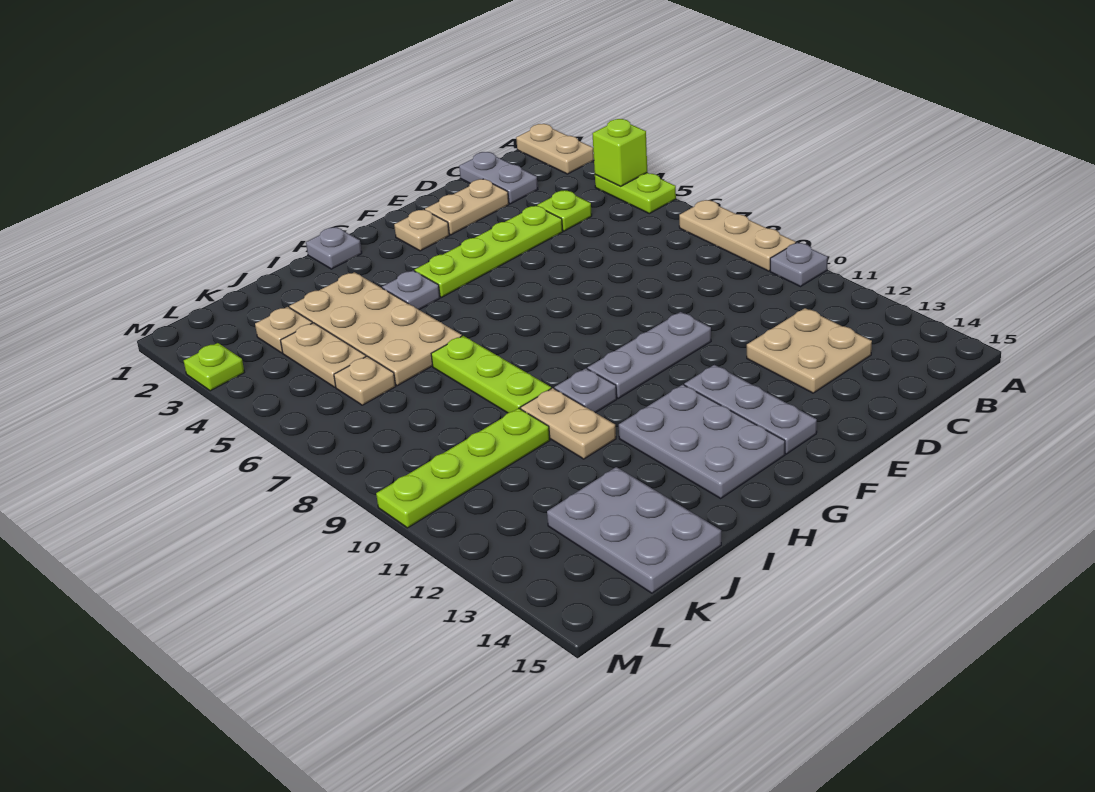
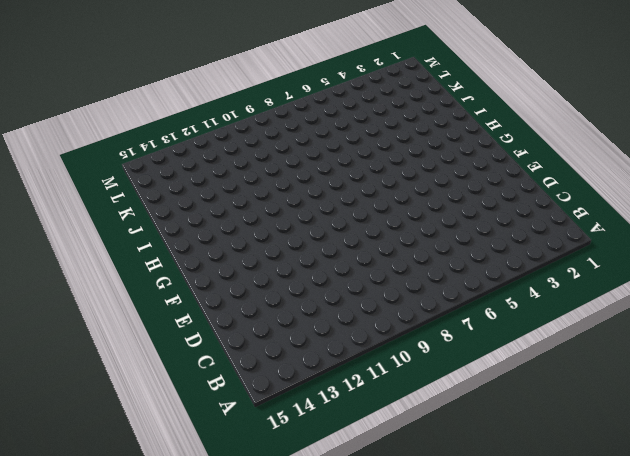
none -> tan 1x2 plate [516,124,594,174]
none -> lime 1x2 plate [595,173,676,214]
none -> tan 1x3 plate [679,200,796,271]

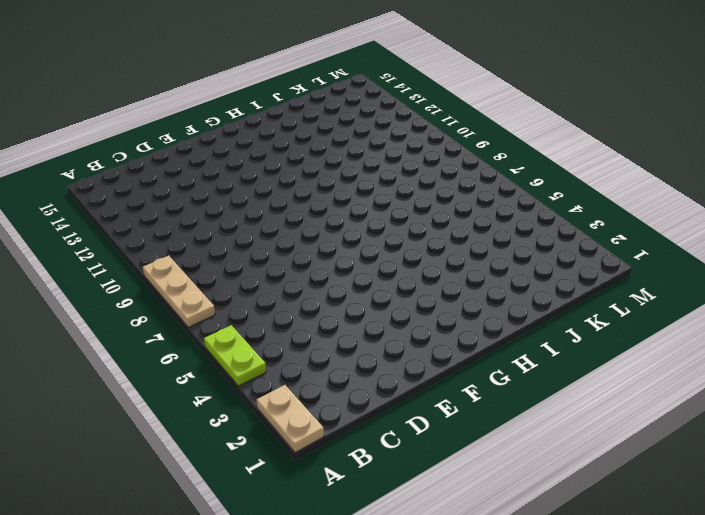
none -> grey 1x1 plate [770,242,828,286]
none -> grey 1x2 plate [459,152,538,204]
none -> lime 1x1 plate [537,191,592,231]

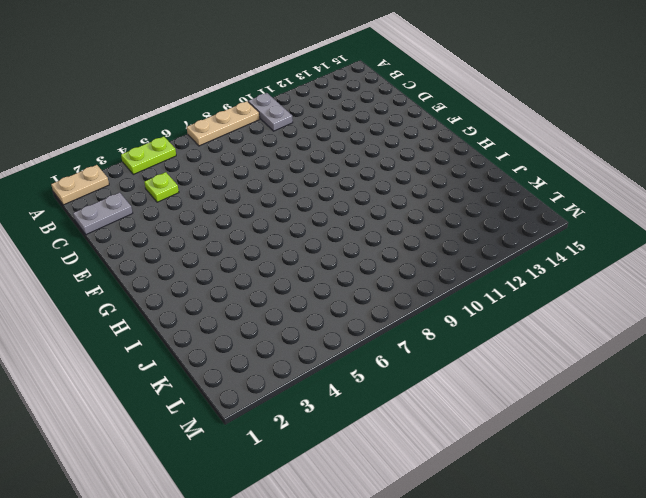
grey 1x2 plate [248,93,293,131] -> grey 1x1 plate [770,242,828,286]
none -> tan 2x2 plate [747,308,872,393]
none -> tan 1x2 plate [425,179,509,235]
none -> lime 1x4 plate [415,206,563,297]

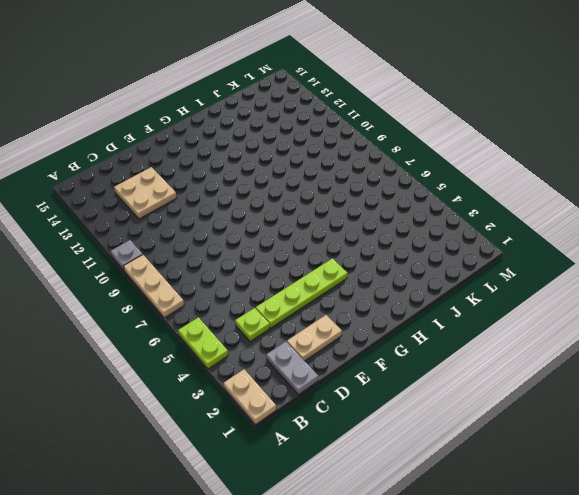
none -> grey 1x3 plate [587,312,711,398]
none -> tan 1x1 plate [394,210,449,251]
none -> grey 1x3 plate [684,365,817,454]

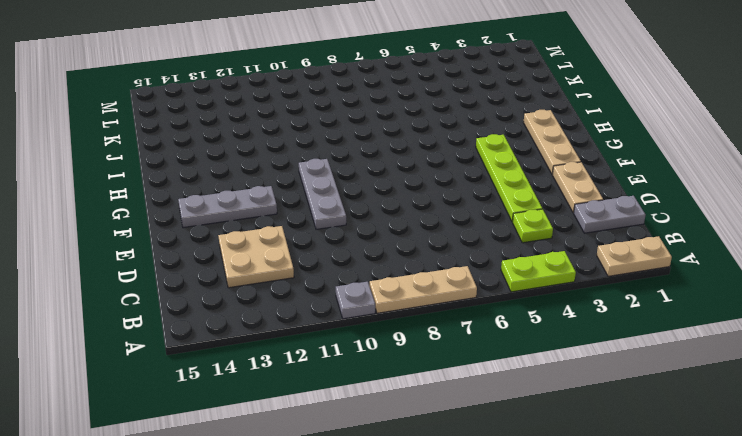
tan 1x3 plate [523,110,581,174] -> tan 1x1 plate [394,210,449,251]
none -> grey 2x3 plate [619,385,785,498]
none -> grey 1x1 plate [306,227,362,269]
none -> grey 1x1 plate [382,271,440,310]

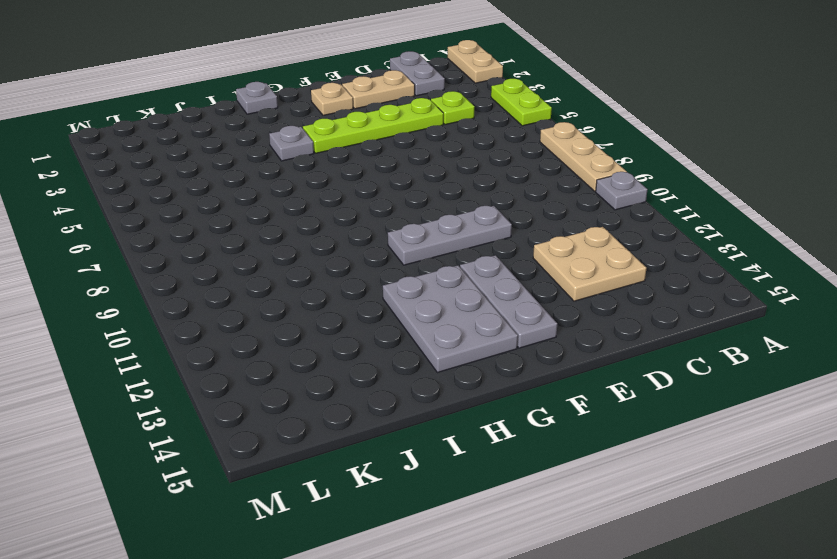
none -> grey 1x1 plate [554,368,617,413]
none -> tan 2x4 plate [289,272,462,386]
none -> lime 1x3 plate [431,336,551,413]

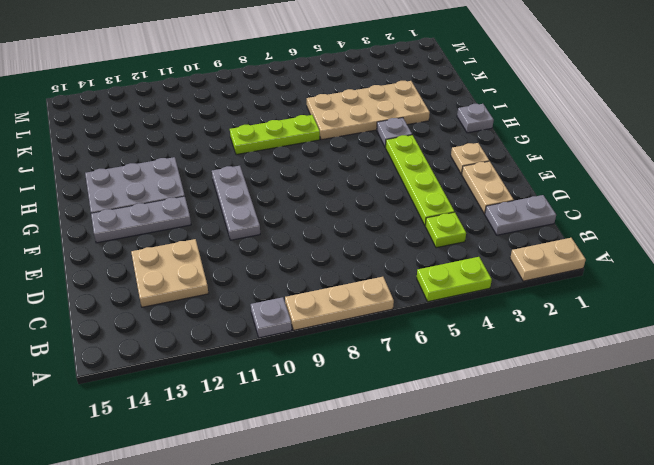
none -> grey 1x1 plate [554,368,617,413]
none -> tan 1x2 plate [521,388,616,459]
none -> lime 1x4 plate [376,408,550,528]

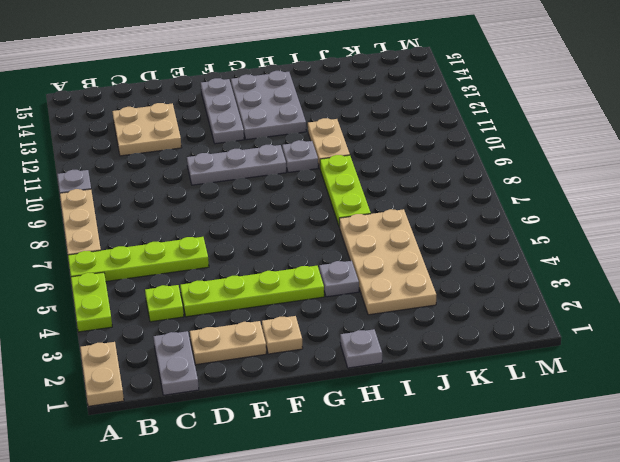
lime 1x4 plate [68,237,209,281] -> lime 1x4 plate moved to [376,408,550,528]
none -> grey 2x3 plate [547,467,721,593]
none -> tan 1x1 plate [255,307,312,353]
none -> tan 1x2 plate [281,323,366,387]

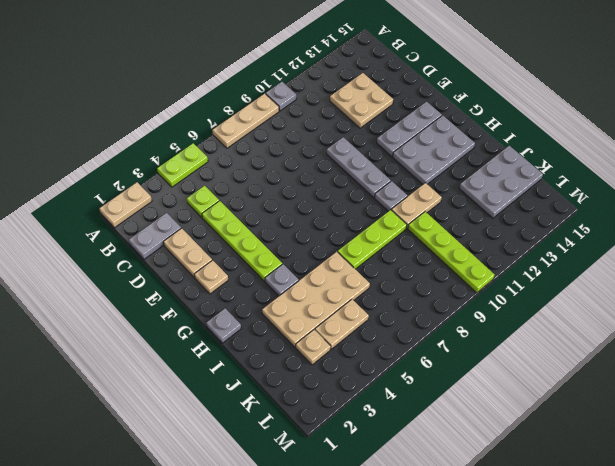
none -> tan 1x1 plate [334,356,396,405]
none -> lime 1x1 plate [184,343,245,391]
none -> lime 1x1 brick [592,119,647,186]

